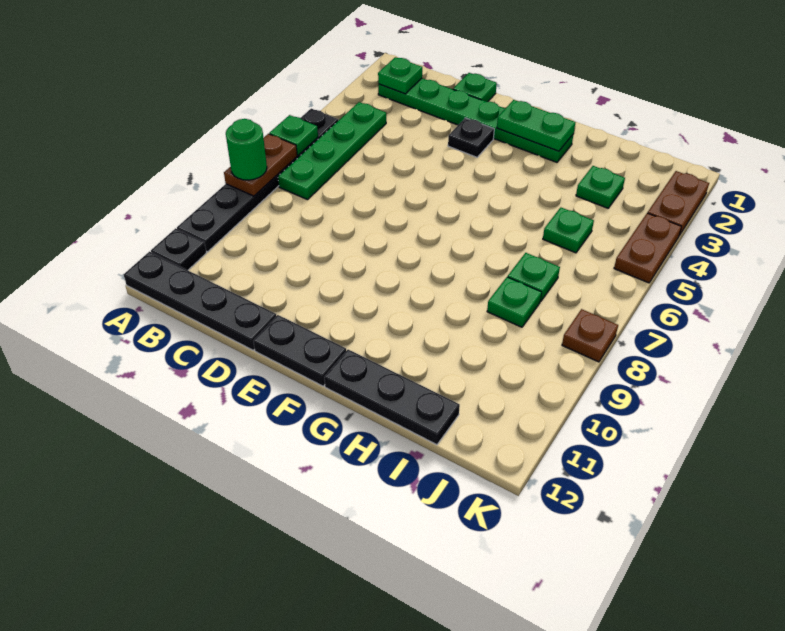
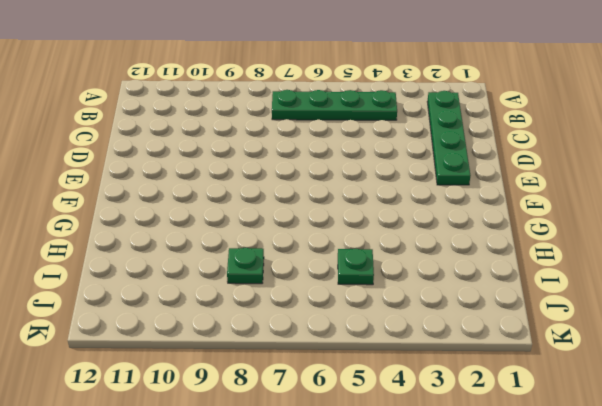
green 1x4 plate [427,91,471,185] -> green 1x6 plate [378,78,574,162]
none -> black 1x6 plate [177,109,338,252]
none -> black 1x1 plate [151,228,206,270]
none -> black 1x4 plate [124,252,276,350]

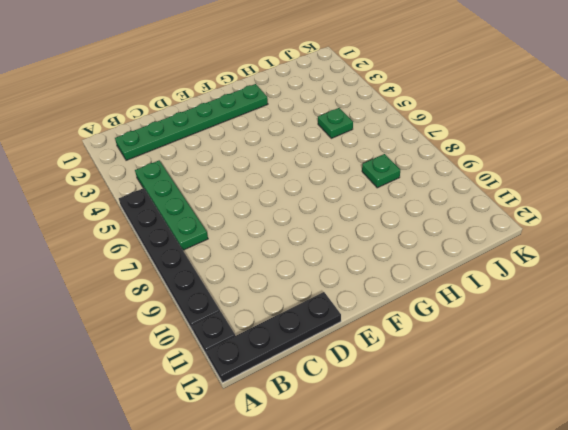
none -> green 1x1 plate [453,73,497,102]
none -> black 1x1 plate [448,118,494,157]
none -> black 1x2 plate [253,315,346,386]

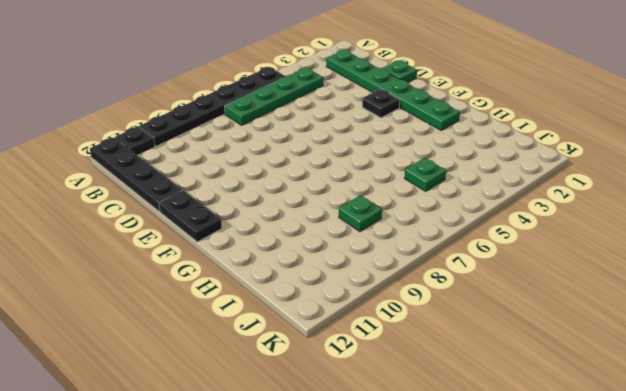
none -> black 1x3 plate [324,350,460,445]
none -> green 1x1 plate [576,166,625,208]
none -> green 1x1 plate [508,253,560,301]

